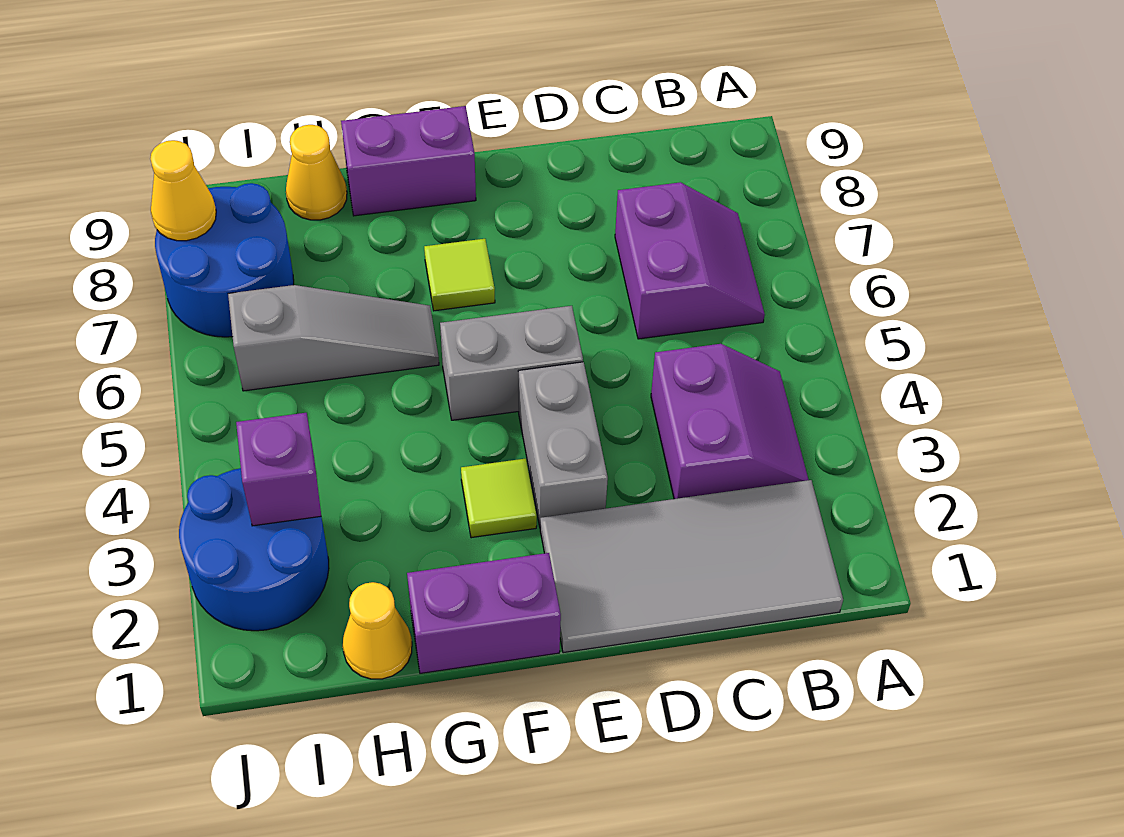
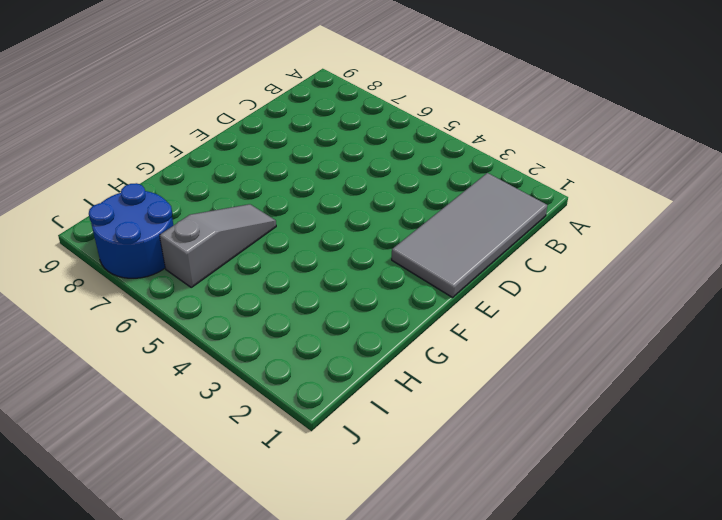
none -> purple 2x2 slope [651,344,809,499]
none -> purple 2x2 slope [615,182,765,339]
none -> grey 1x2 brick [519,362,608,526]

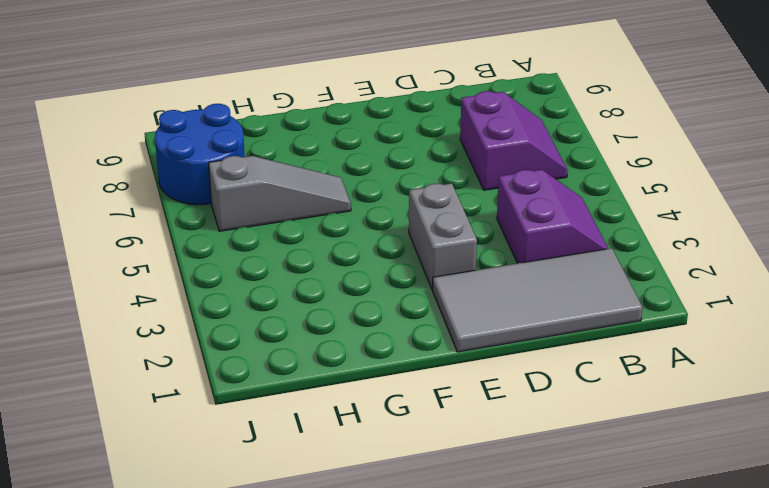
none -> grey 1x2 brick [440,306,583,420]
none -> purple 1x2 brick [407,553,561,673]
none -> lime 1x1 tile [461,459,537,538]

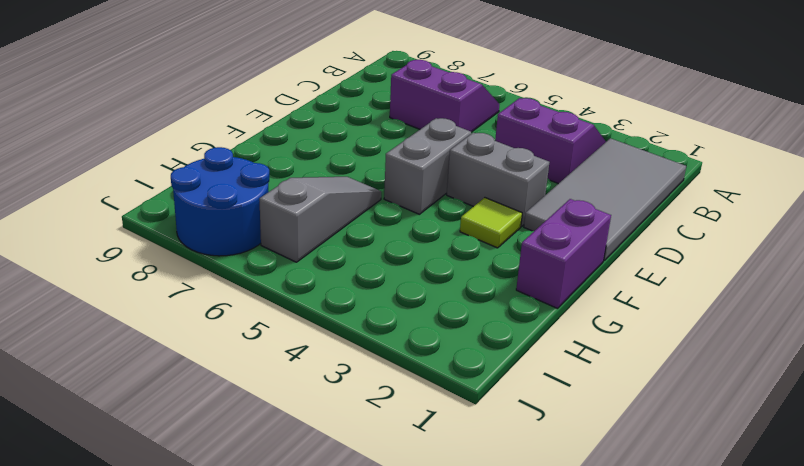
none -> lime 1x1 tile [424,239,495,311]
none -> purple 1x2 brick [341,106,476,216]
none -> yellow 1x1 cone [343,582,412,679]

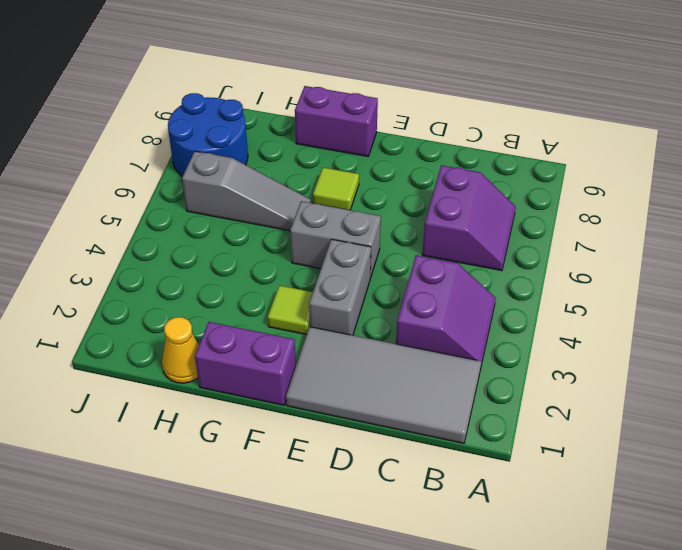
none -> yellow 1x1 cone [286,125,347,220]
none -> blue 2x2 round brick [179,468,329,631]
none -> purple 1x1 brick [236,413,321,526]

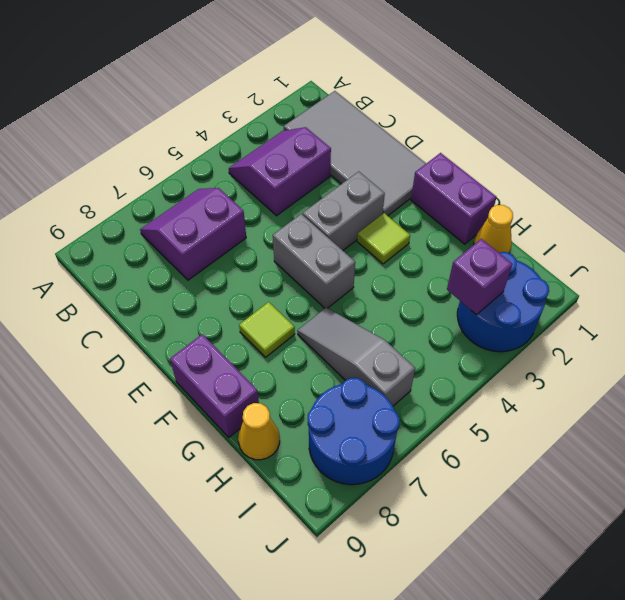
none -> yellow 1x1 cone [150,140,216,241]

